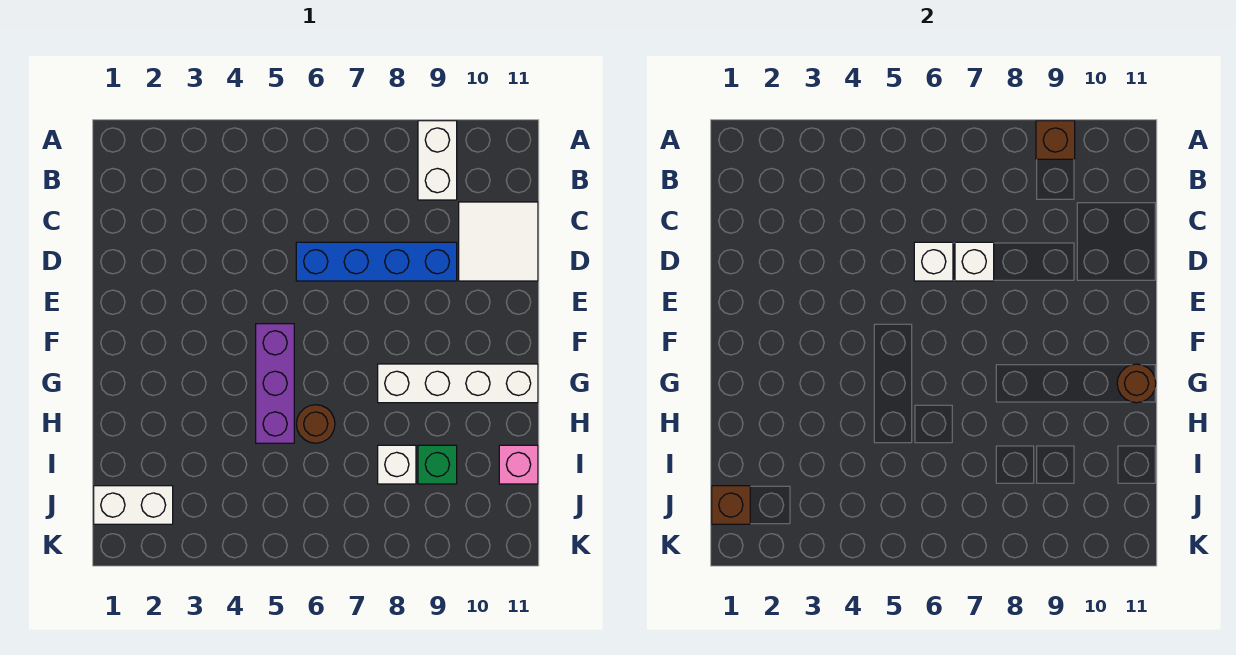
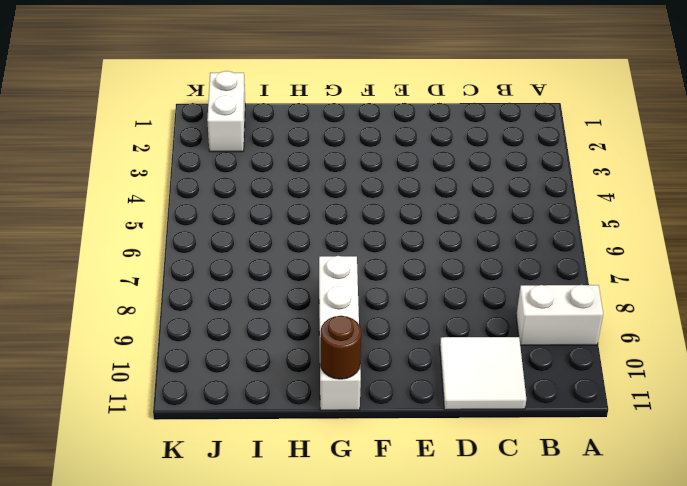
none -> blue 1x4 brick [296,242,457,281]
none -> purple 1x3 brick [256,324,294,443]
none -> brown 1x1 round brick [296,405,335,443]

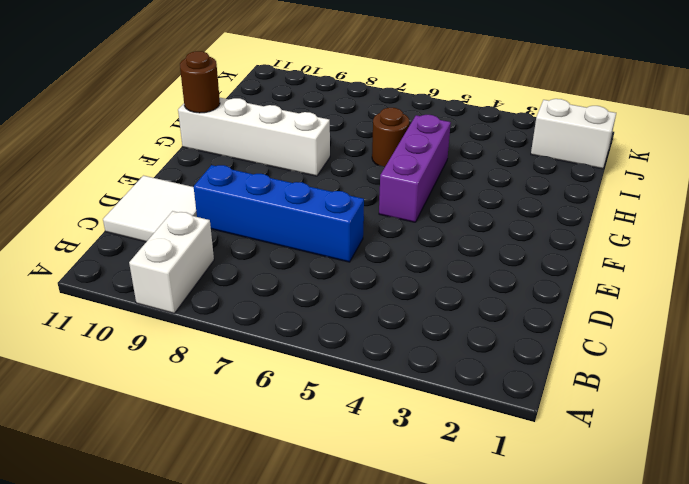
none -> white 1x1 brick [378,445,416,484]
none -> green 1x1 brick [418,445,457,484]
none -> pink 1x1 brick [499,445,538,484]

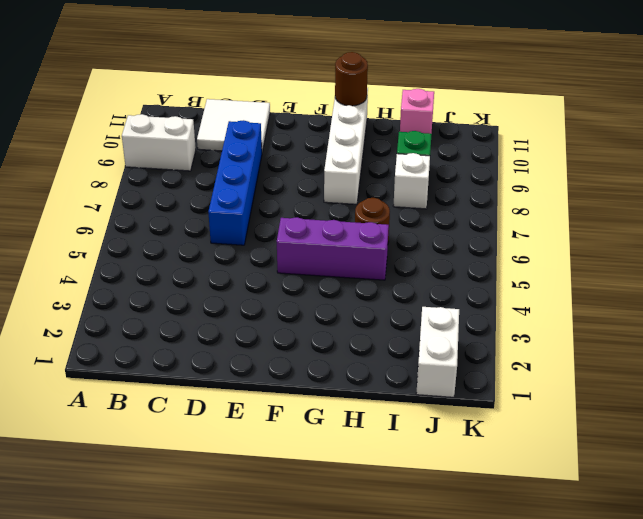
none -> brown 1x1 brick [1036,121,1075,159]
none -> white 1x1 brick [914,242,953,281]
none -> white 1x1 brick [955,242,994,281]

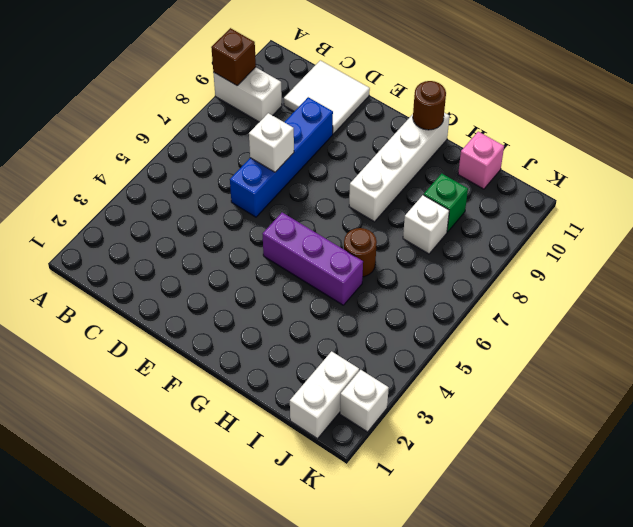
white 1x1 brick [340,370,389,432] -> white 1x1 brick moved to [914,242,953,281]
none -> brown 1x1 brick [712,486,750,524]

